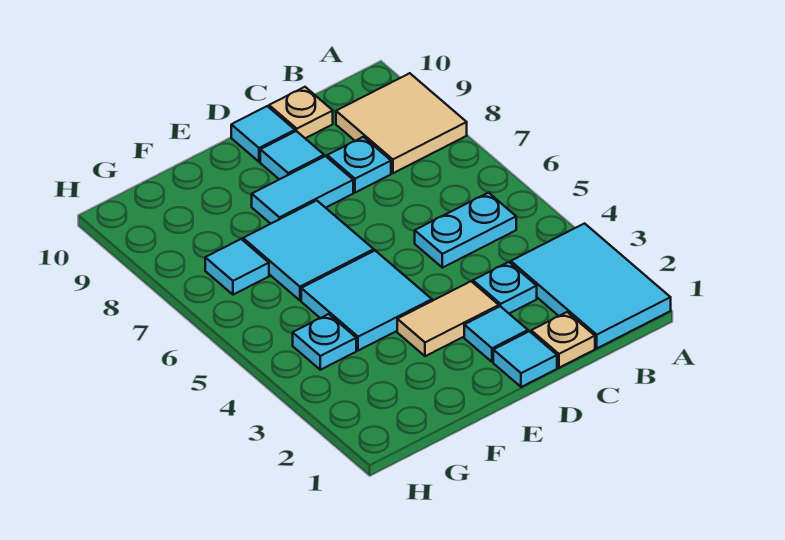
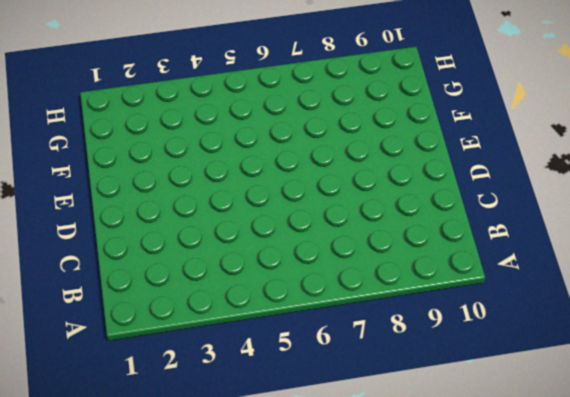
none -> cyan 2x3 tile [511,224,671,348]
none -> tan 2x2 tile [336,73,467,173]
none -> cyan 1x2 plate [415,193,516,268]

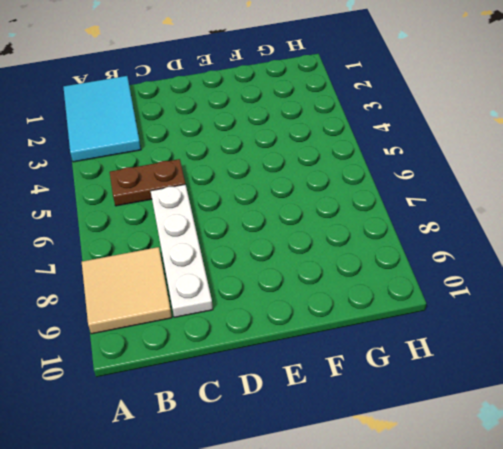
brown 1x2 plate [110,159,185,206] -> cyan 1x2 plate [415,193,516,268]
white 1x4 plate [151,184,213,318] -> cyan 1x1 plate [327,137,391,193]
none -> tan 1x1 plate [531,312,595,368]
none -> cyan 1x1 plate [473,262,537,313]
none -> tan 1x1 plate [269,87,333,138]

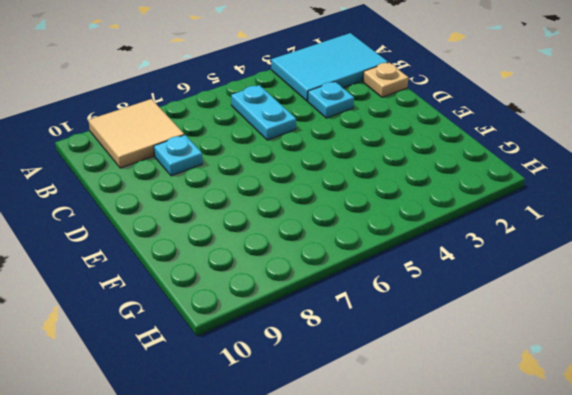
none -> tan 1x1 plate [269,87,333,138]
none -> cyan 1x1 tile [493,331,557,387]
none -> cyan 1x1 tile [464,306,528,362]

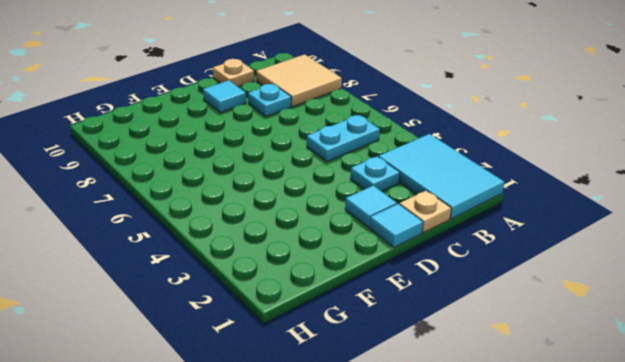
none -> tan 1x2 tile [397,281,499,356]
none -> cyan 1x2 tile [252,156,353,224]
none -> cyan 1x1 tile [231,106,295,162]

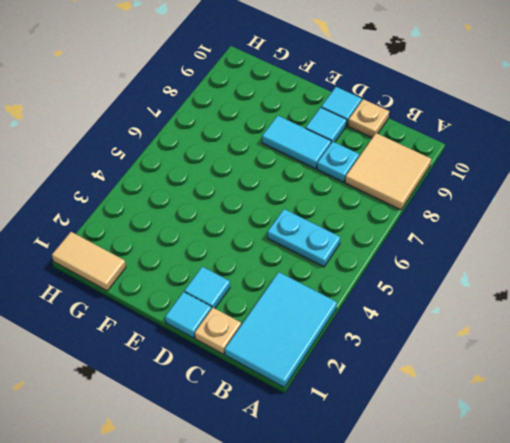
tan 1x2 tile [52,232,126,291] -> tan 1x2 tile moved to [397,281,499,356]
none -> cyan 1x1 plate [473,262,537,313]
none -> cyan 2x2 tile [301,251,432,351]
none -> cyan 2x2 tile [243,200,374,300]

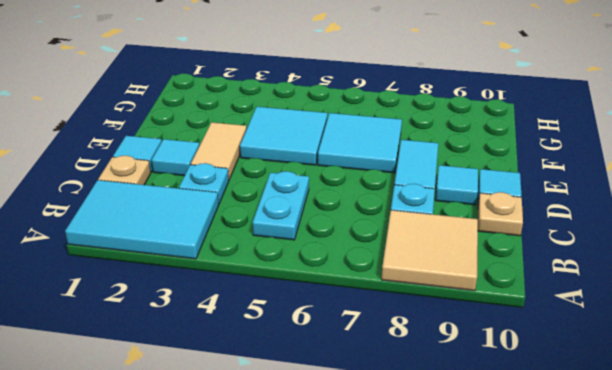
none -> cyan 1x1 plate [293,314,356,370]
none -> cyan 1x1 tile [205,239,269,295]

